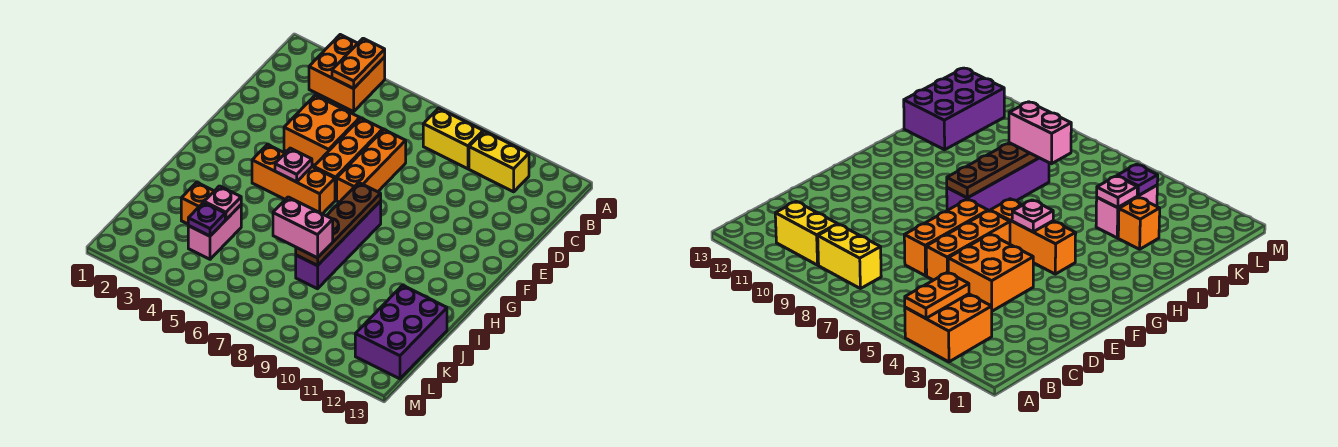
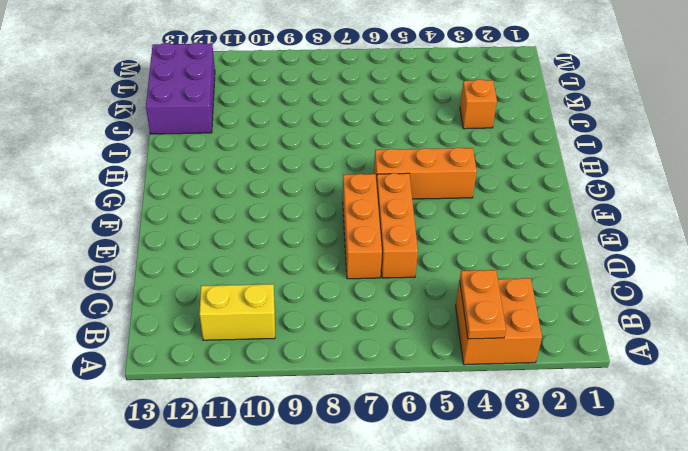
none -> yellow 1x2 brick [423,108,483,169]
none -> orange 2x2 brick [284,95,360,165]
none -> purple 1x4 brick [296,201,381,289]

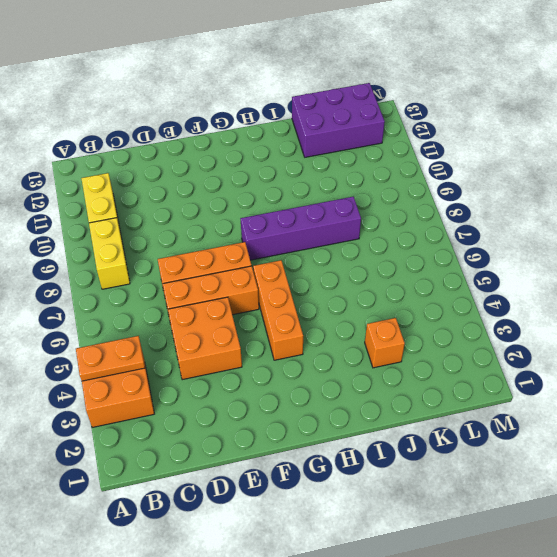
none -> pink 1x2 brick [188,205,241,259]
none -> pink 1x1 plate [275,148,312,182]
none -> brown 1x4 plate [296,183,381,266]

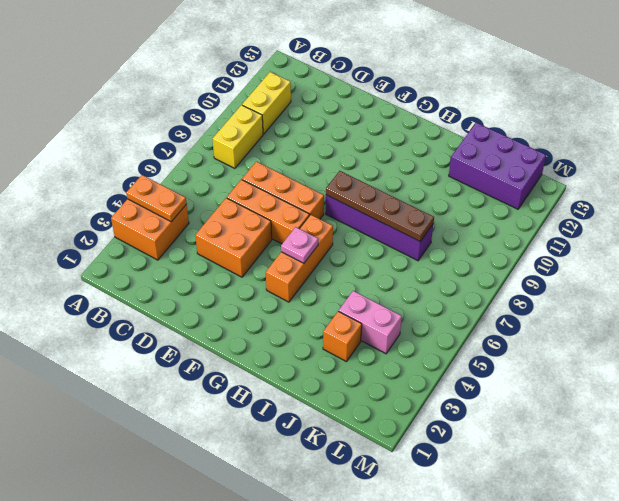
none -> pink 1x1 plate [204,186,241,220]
none -> purple 1x1 plate [188,202,225,236]
none -> pink 1x2 brick [273,197,333,258]

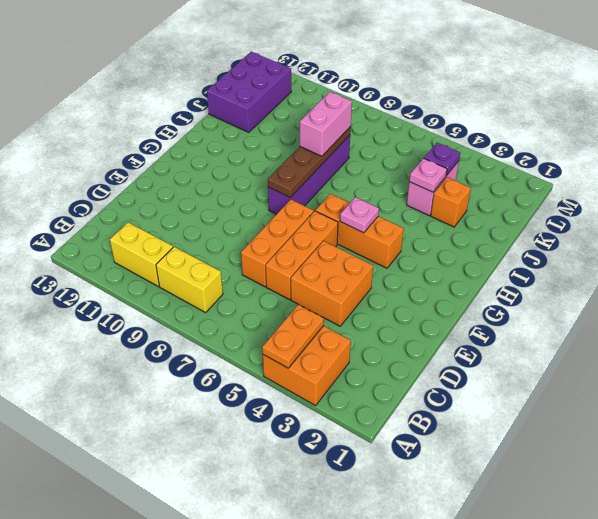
pink 1x2 brick [300,92,352,156] -> pink 1x2 brick turned to [273,197,333,258]

